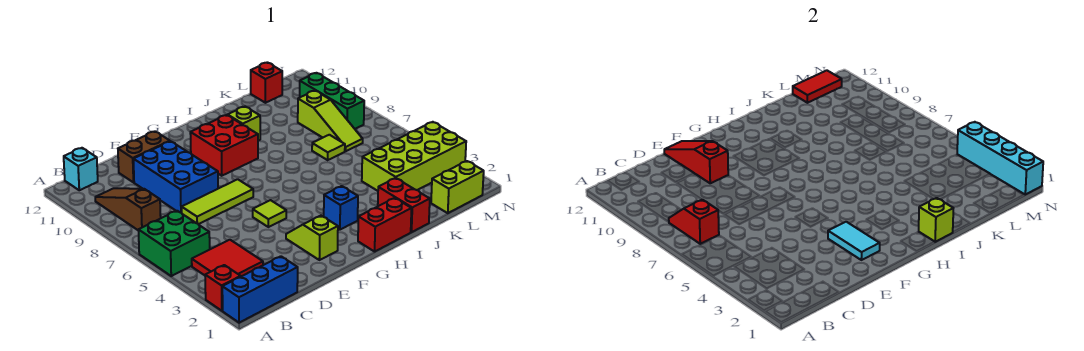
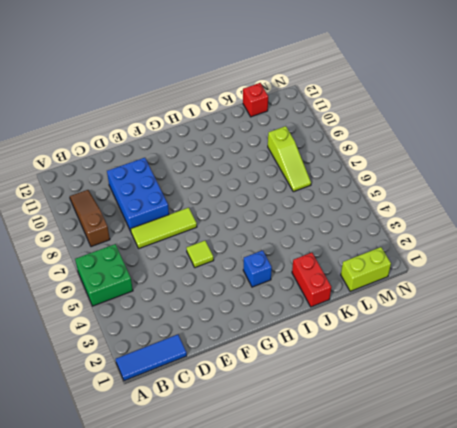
blue 1x3 tile [116,335,187,381] -> blue 1x3 brick [222,256,298,323]
none -> red 1x1 brick [205,265,241,311]
none -> red 2x2 tile [192,240,263,276]
none -> cyan 1x1 brick [64,148,98,190]

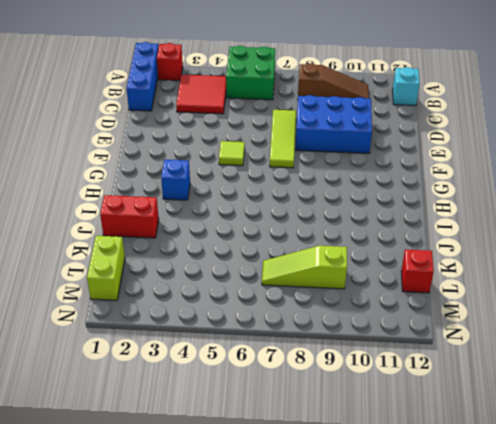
none -> brown 1x2 brick [118,131,170,182]
none -> lime 1x2 slope [286,216,338,260]
none -> red 2x2 brick [190,115,258,176]

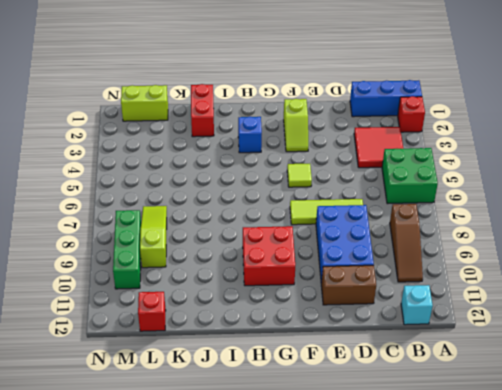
none -> red 1x2 brick [358,198,411,252]
none -> lime 1x1 brick [228,107,260,141]
none -> lime 2x4 brick [362,122,466,191]

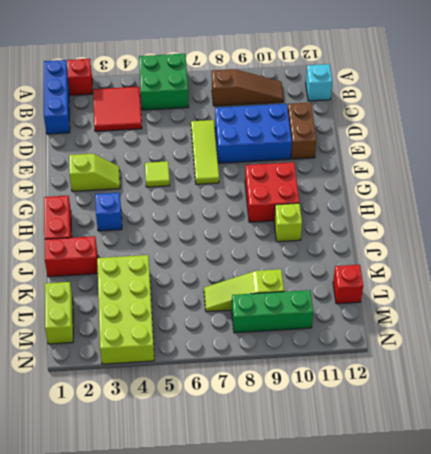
none -> lime 1x1 tile [312,135,345,160]
none -> red 1x2 slope [669,200,719,244]
none -> red 1x3 slope [664,141,728,183]

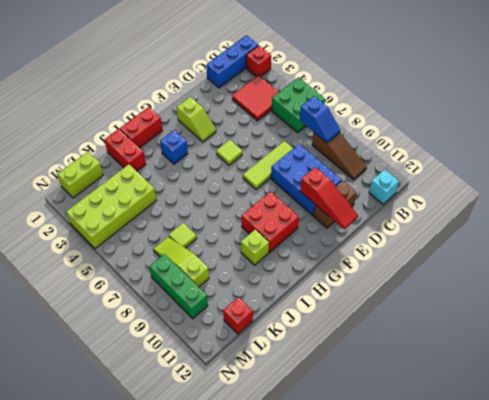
blue 1x2 slope [300,96,340,143] -> red 1x2 slope [669,200,719,244]
none -> cyan 1x2 tile [828,222,880,260]
none -> lime 1x1 brick [919,198,953,242]
none -> red 1x2 tile [793,70,842,103]

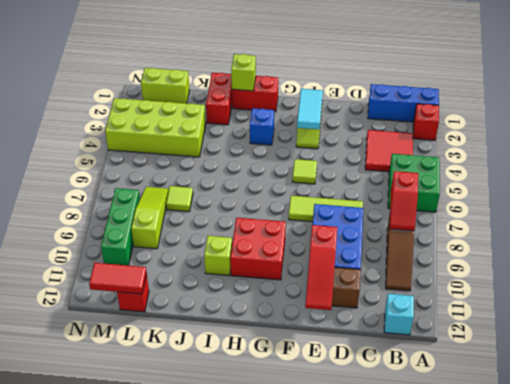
none -> cyan 1x4 brick [957,122,1043,194]

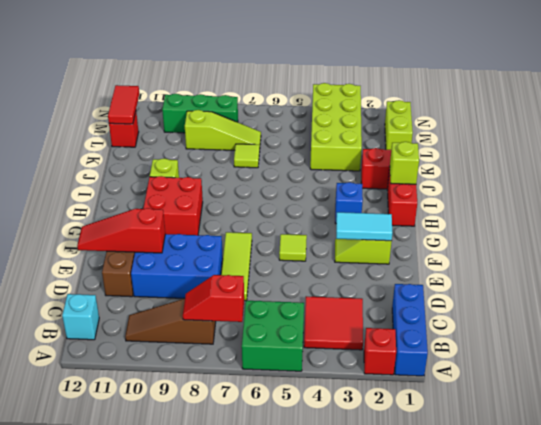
none -> cyan 1x4 brick [957,122,1043,194]

